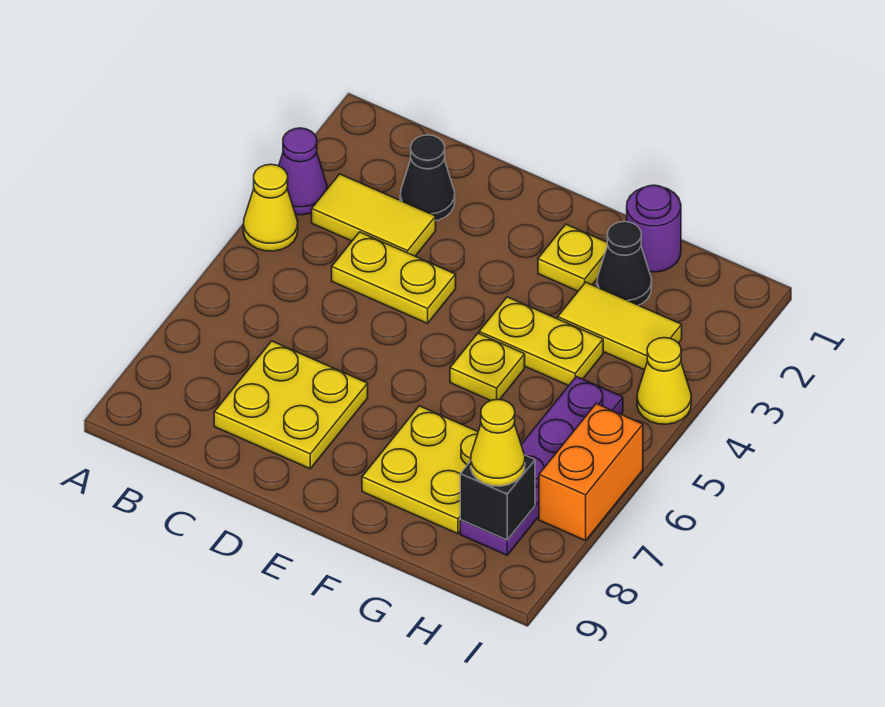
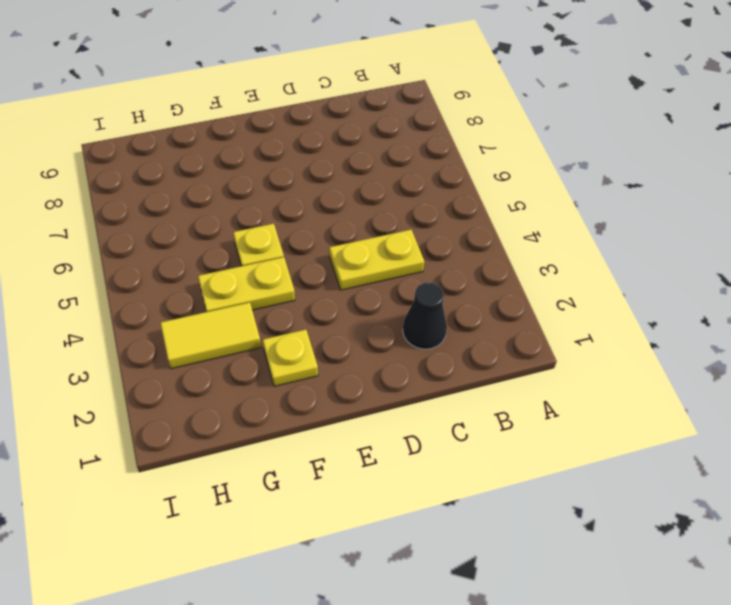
none -> purple 1x1 cone [279,128,327,215]
none -> yellow 1x1 cone [243,164,298,251]
none -> yellow 1x2 tile [312,174,436,256]

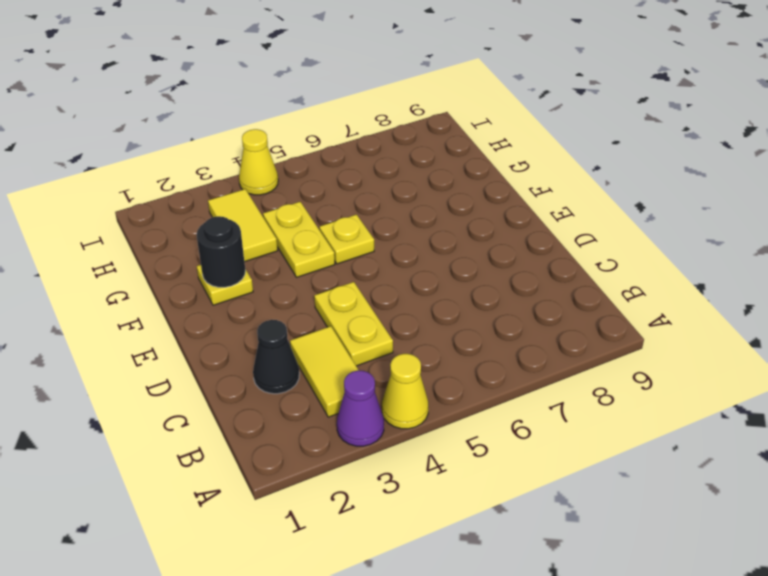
black 1x1 round brick [197,216,245,287] -> none
none -> yellow 2x2 plate [214,341,368,469]
none -> yellow 2x2 plate [362,406,478,534]
none -> purple 1x1 round brick [627,185,681,272]

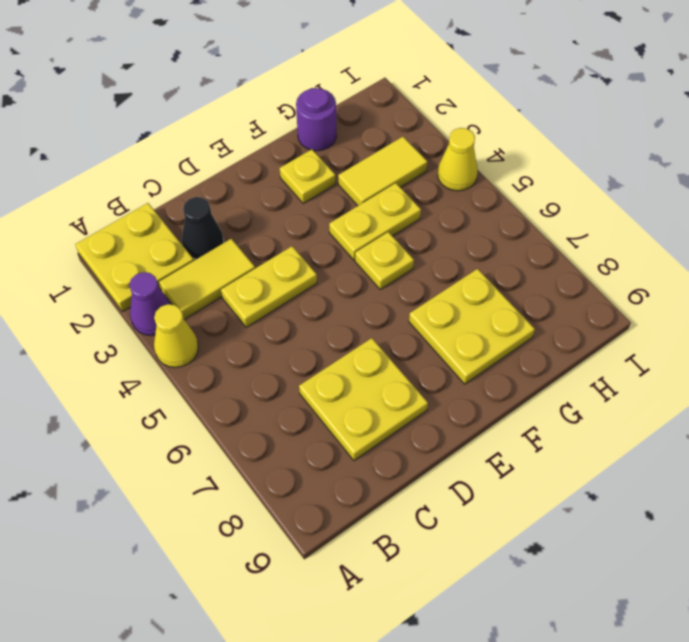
yellow 2x2 plate [75,203,194,312] -> none
none -> black 1x1 cone [597,222,652,305]
none -> purple 1x4 plate [460,377,623,555]
none -> orange 1x2 brick [539,404,643,541]

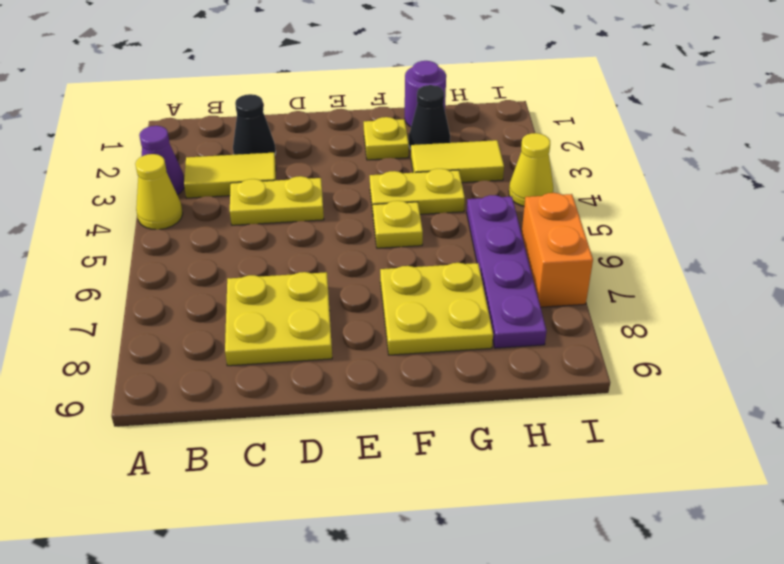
none -> black 1x1 brick [460,455,535,540]
none -> yellow 1x1 cone [471,400,525,486]

